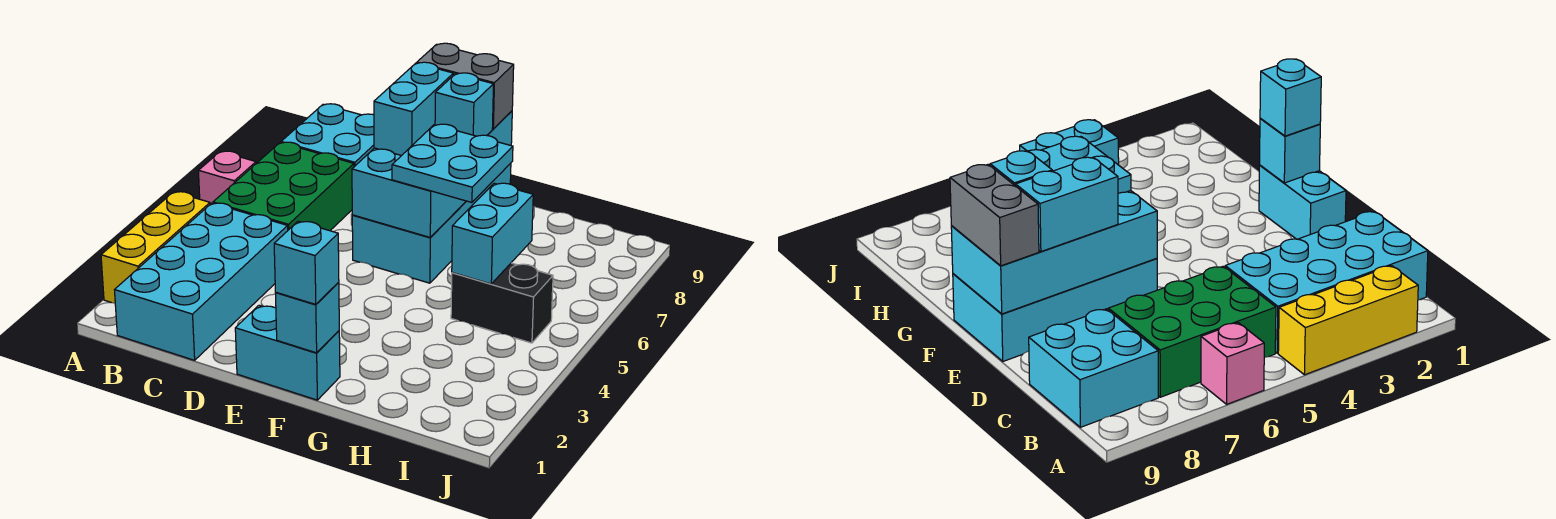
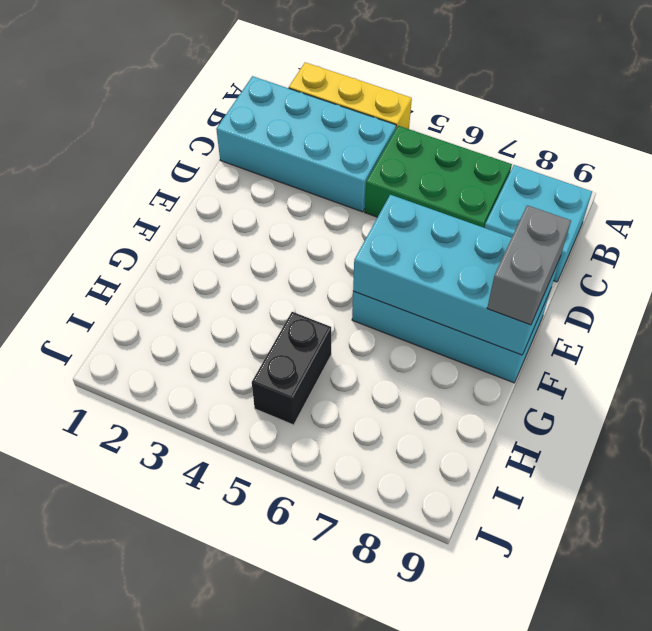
none -> pink 1x1 brick [198,151,256,204]
none -> cyan 1x2 brick [235,306,340,400]
none -> cyan 1x1 brick [276,282,339,353]

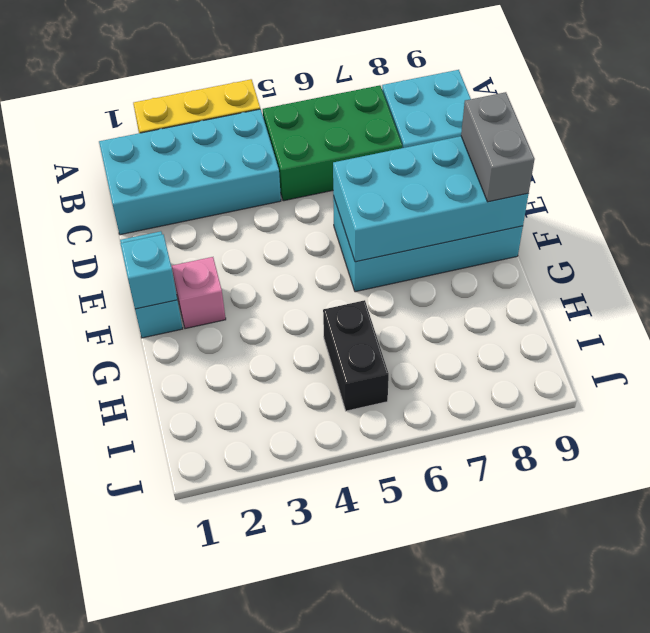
pink 1x1 brick [172,257,226,329] -> pink 1x1 brick moved to [198,151,256,204]
none -> cyan 1x2 brick [452,183,533,284]
none -> cyan 1x2 brick [374,62,453,156]
none -> cyan 1x1 brick [274,221,339,305]

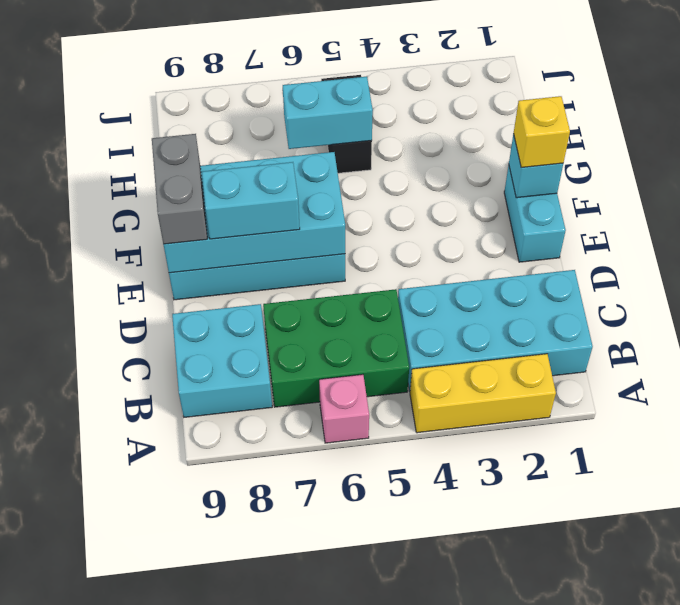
yellow 1x1 brick [514,96,570,168] -> cyan 1x1 brick [274,221,339,305]
none -> cyan 2x2 plate [392,124,513,202]
none -> cyan 1x1 brick [435,73,493,136]

